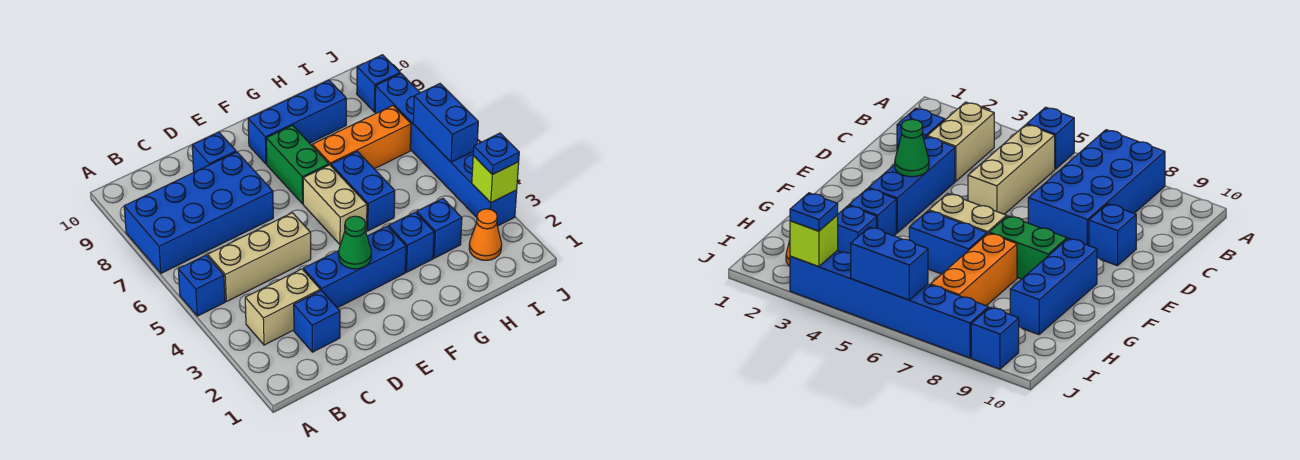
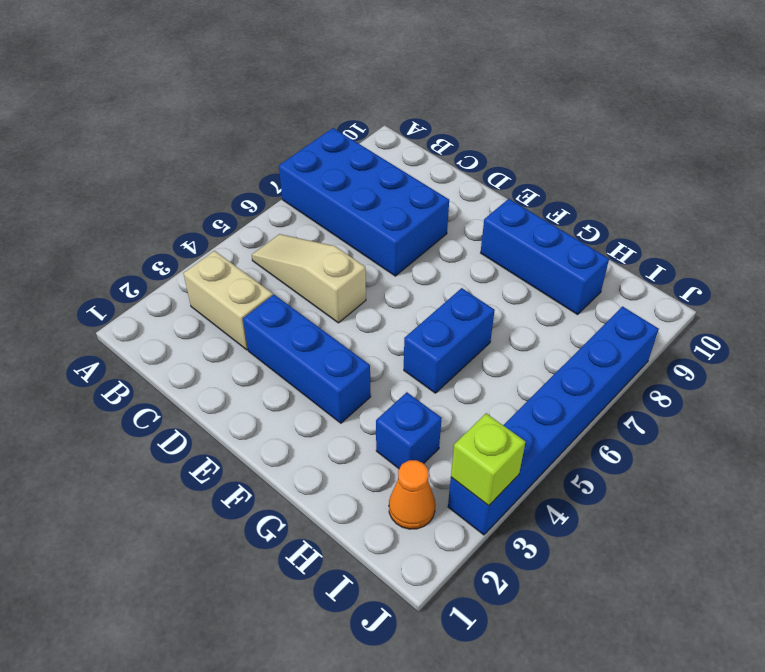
tan 1x3 slope [252,234,366,323] -> tan 1x3 brick [208,213,311,302]
none -> blue 1x1 brick [178,255,225,316]
none -> blue 1x1 brick [294,290,340,352]
none -> blue 1x1 brick [192,132,236,172]

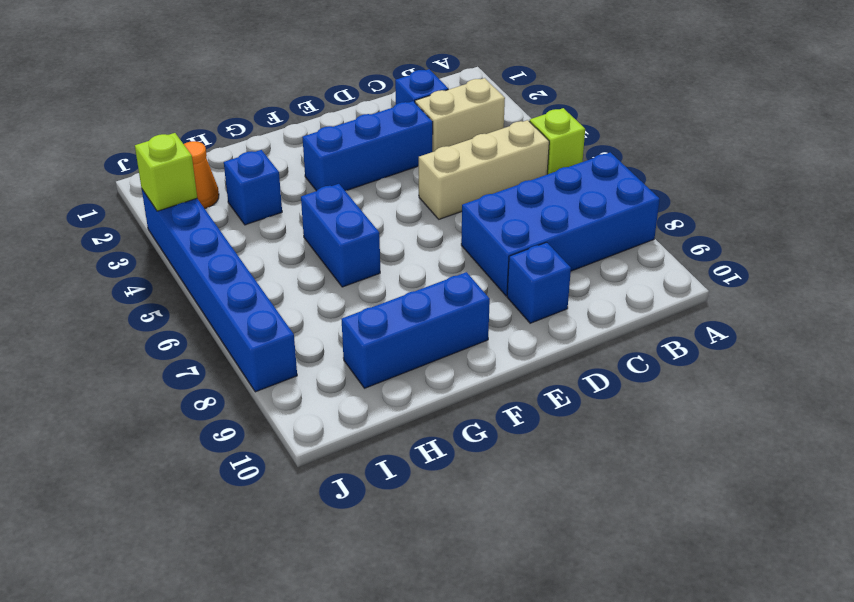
lime 1x1 brick [529,108,585,174] -> blue 1x1 brick [178,255,225,316]
none -> tan 1x2 brick [303,165,367,245]
none -> green 1x2 brick [266,125,329,204]
none -> blue 1x1 brick [389,212,434,272]

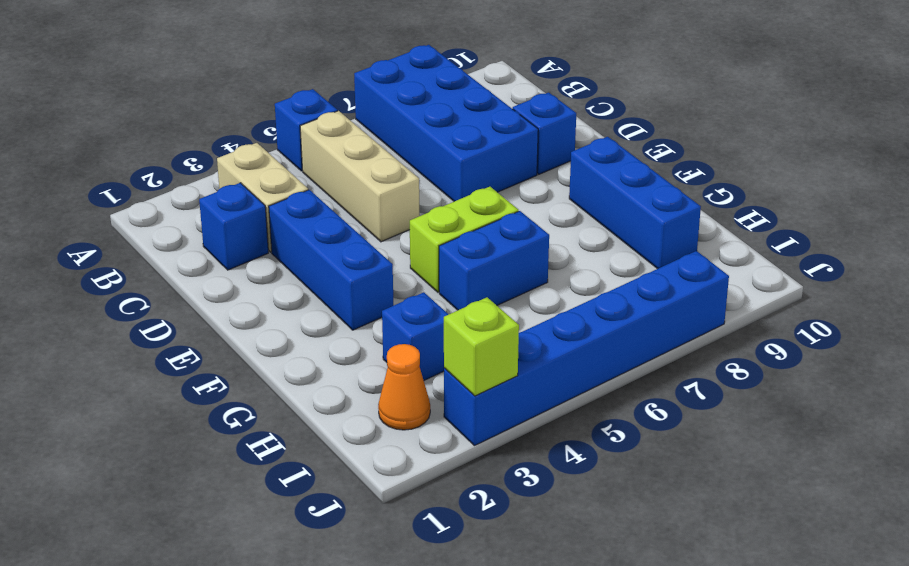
lime 1x2 brick [410,187,519,292] -> tan 1x2 brick [303,165,367,245]
none -> green 1x2 brick [266,125,329,204]
none -> blue 1x1 brick [389,212,434,272]
none -> orange 1x3 brick [312,106,411,169]

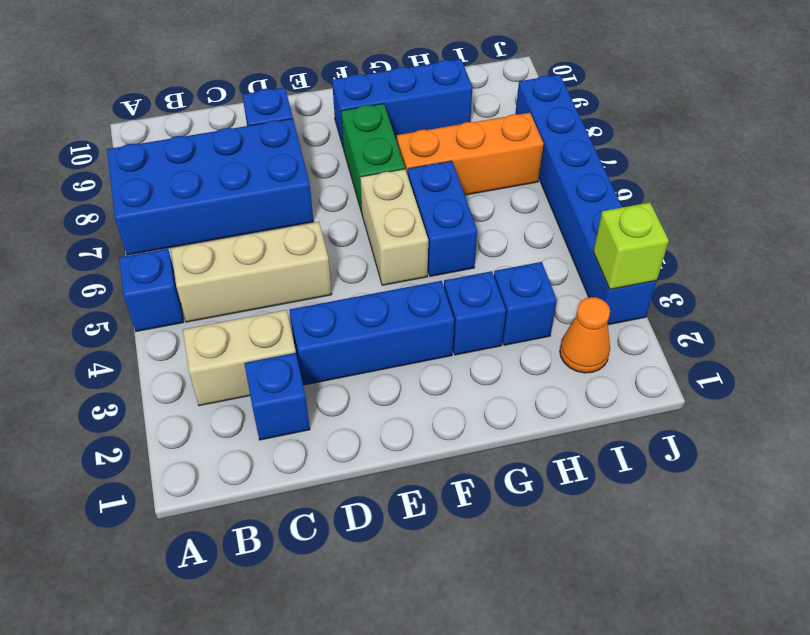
none -> blue 1x1 brick [357,55,400,112]
none -> green 1x1 cone [338,216,371,269]
none -> blue 1x2 brick [413,84,478,162]

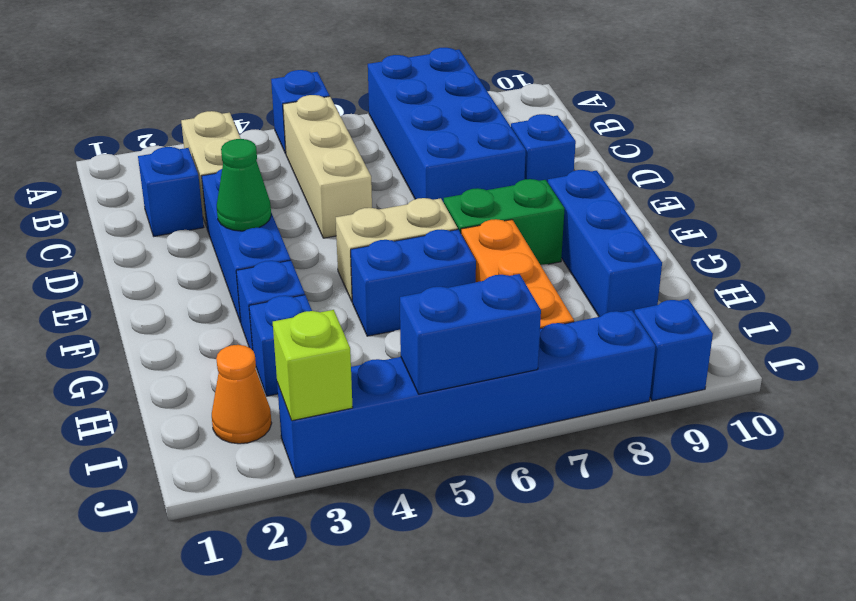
none -> blue 1x1 plate [473,133,519,175]

